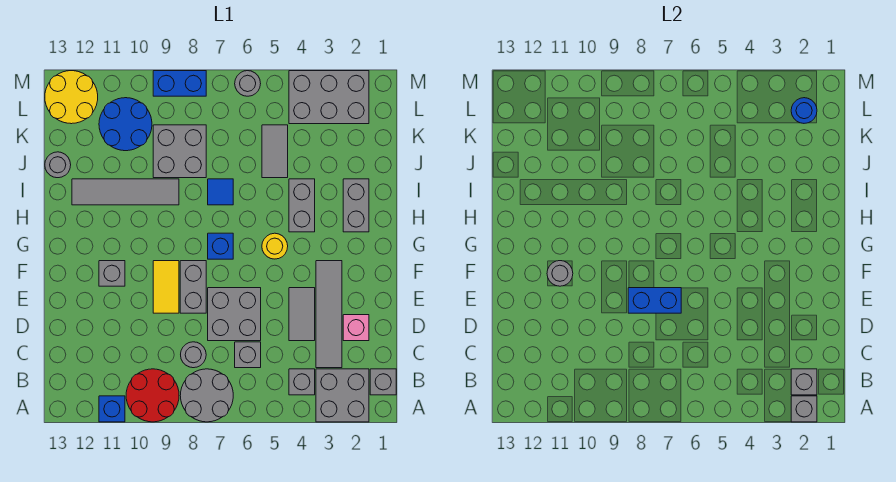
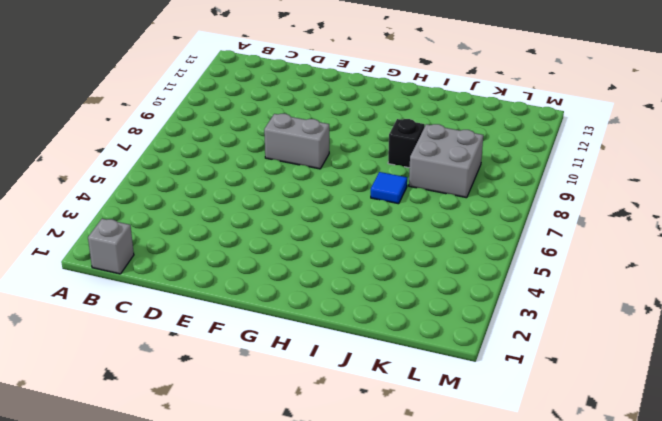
black 1x1 brick [388,119,425,168] -> grey 1x4 tile [72,179,179,205]
none -> grey 2x2 brick [316,369,369,422]
none -> grey 2x2 round brick [180,369,233,422]
none -> red 2x2 round brick [126,369,179,422]
none -> blue 1x1 brick [99,396,125,422]

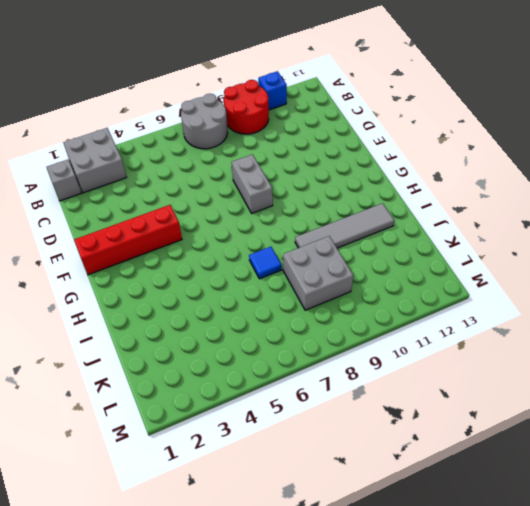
red 1x4 brick [74,205,182,275] -> grey 1x4 tile [316,261,342,368]
none -> grey 1x1 brick [289,369,315,395]
none -> grey 1x1 brick [235,342,261,368]
none -> grey 1x1 round brick [181,342,206,368]
none -> pink 1x1 brick [343,315,369,341]

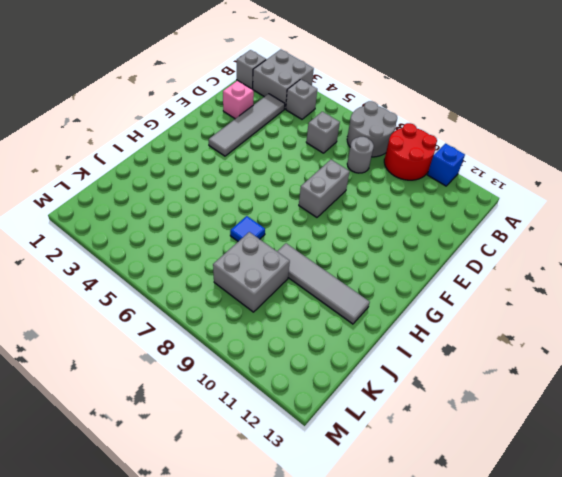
none -> grey 1x2 tile [289,288,315,341]
none -> grey 2x2 brick [208,288,261,341]
none -> yellow 1x2 tile [153,261,179,313]
none -> grey 1x1 brick [99,261,125,286]

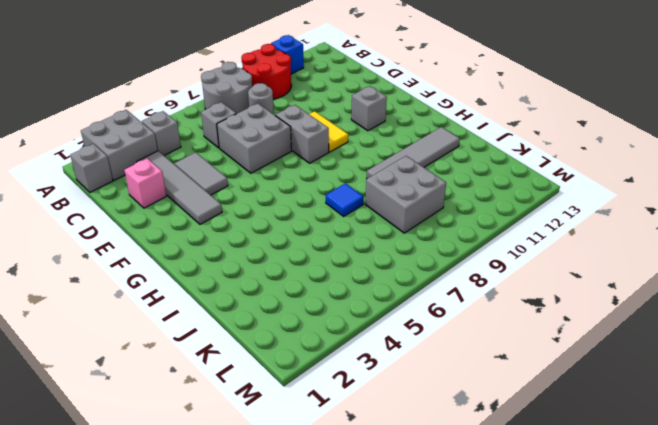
none -> yellow 1x1 round brick [262,233,288,259]
none -> blue 1x1 brick [208,233,233,259]
none -> grey 1x2 brick [343,179,369,232]
none -> grey 1x2 brick [289,179,315,232]

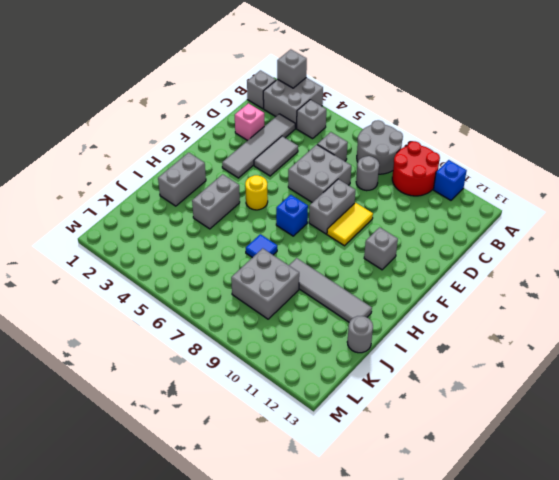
none -> grey 1x2 tile [262,125,288,178]
none -> blue 2x2 round brick [99,98,152,151]
none -> grey 2x3 brick [289,71,369,124]
none -> yellow 2x2 round brick [45,71,98,124]

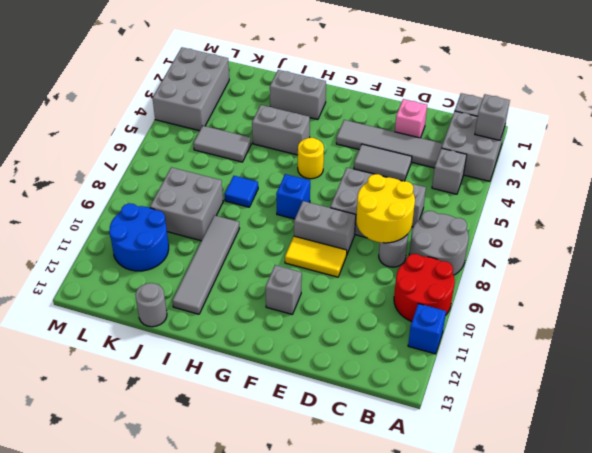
yellow 2x2 round brick [356,174,415,243] -> yellow 2x2 round brick moved to [45,71,98,124]
none -> grey 1x1 round brick [235,71,261,96]
none -> blue 1x2 brick [153,71,206,96]
none -> grey 1x1 brick [791,369,817,395]
none -> blue 1x2 brick [628,288,681,313]

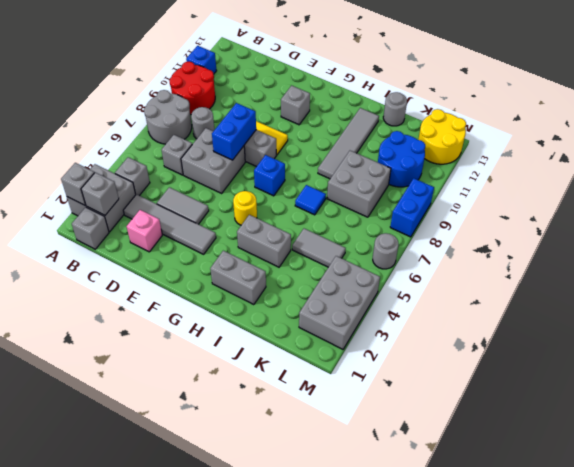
none -> grey 1x1 round brick [547,261,573,286]
none -> blue 1x1 round brick [791,98,817,123]

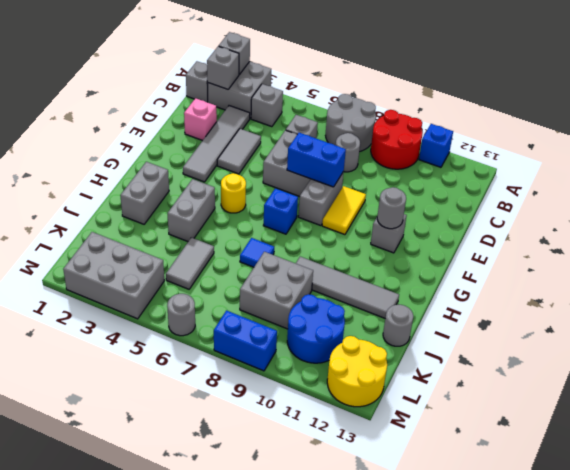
none -> blue 1x1 round brick [791,98,817,123]

